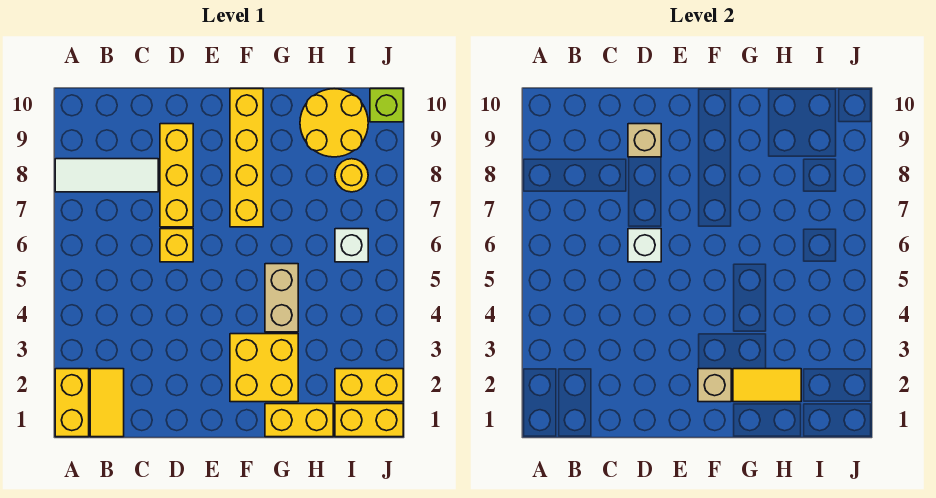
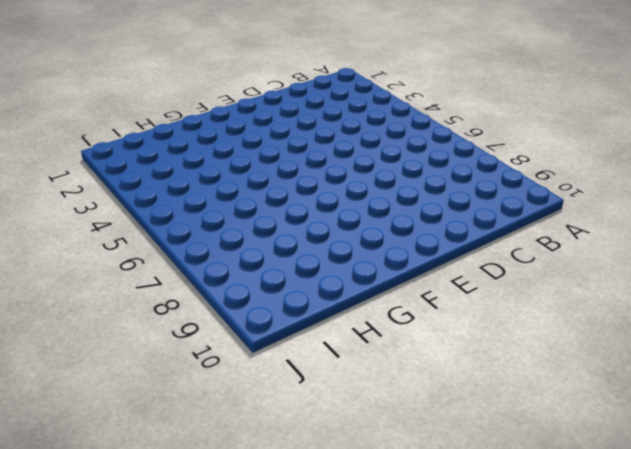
none -> yellow 1x2 brick [55,369,89,437]
none -> white 1x3 tile [55,159,158,192]
none -> yellow 1x2 tile [90,369,124,437]

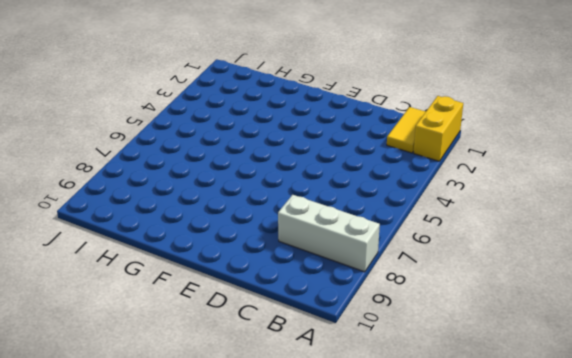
white 1x3 brick [278,195,380,272] -> white 1x3 tile [55,159,158,192]
none -> yellow 1x1 brick [160,229,193,262]
none -> yellow 1x3 brick [160,124,193,227]
none -> yellow 2x2 brick [230,334,298,402]

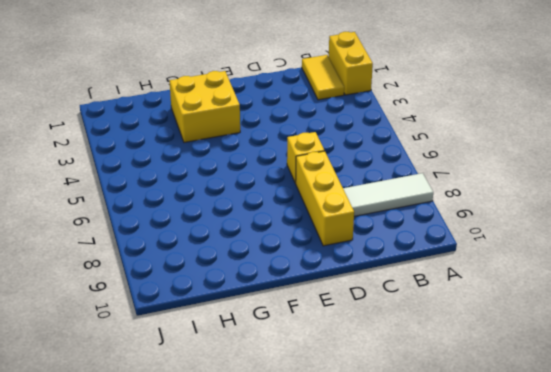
none -> yellow 1x4 brick [230,89,263,227]
none -> yellow 1x2 brick [265,404,333,437]
none -> tan 1x2 brick [265,264,298,332]

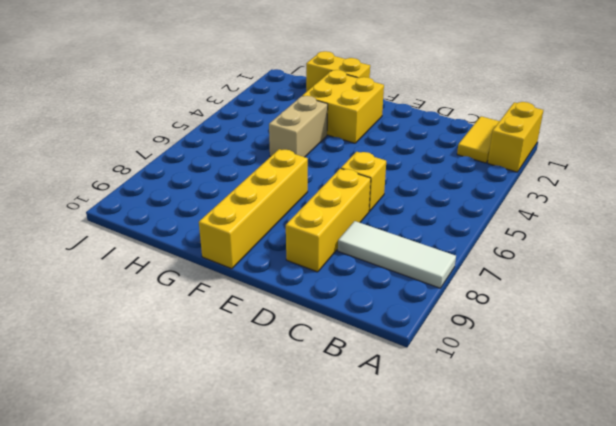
none -> yellow 2x2 round brick [300,89,368,157]
none -> yellow 1x2 brick [335,404,403,437]
none -> yellow 1x2 brick [335,369,403,402]

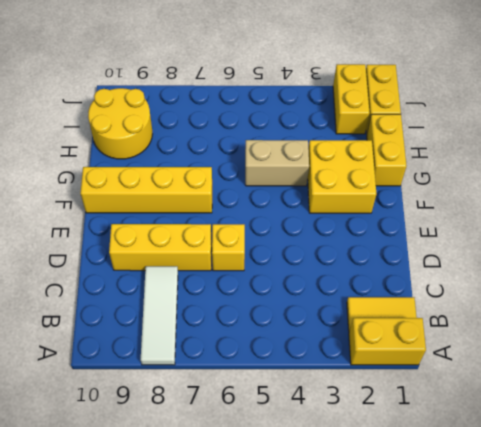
none -> white 1x1 brick [335,229,368,262]
none -> yellow 1x1 round brick [335,159,368,192]
none -> lime 1x1 brick [370,89,403,122]

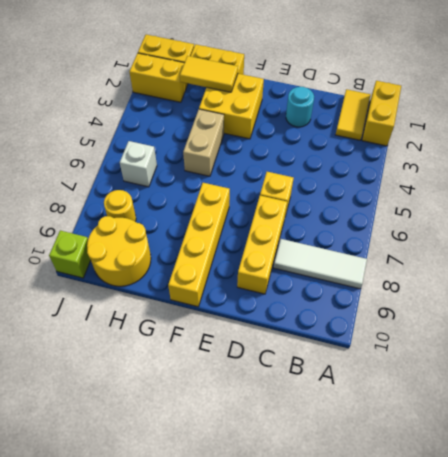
cyan 1x1 round brick [286,87,314,127] -> none
none -> white 1x1 brick [628,229,661,262]
none -> tan 1x1 brick [628,124,661,157]
none -> tan 1x1 brick [698,369,731,402]

